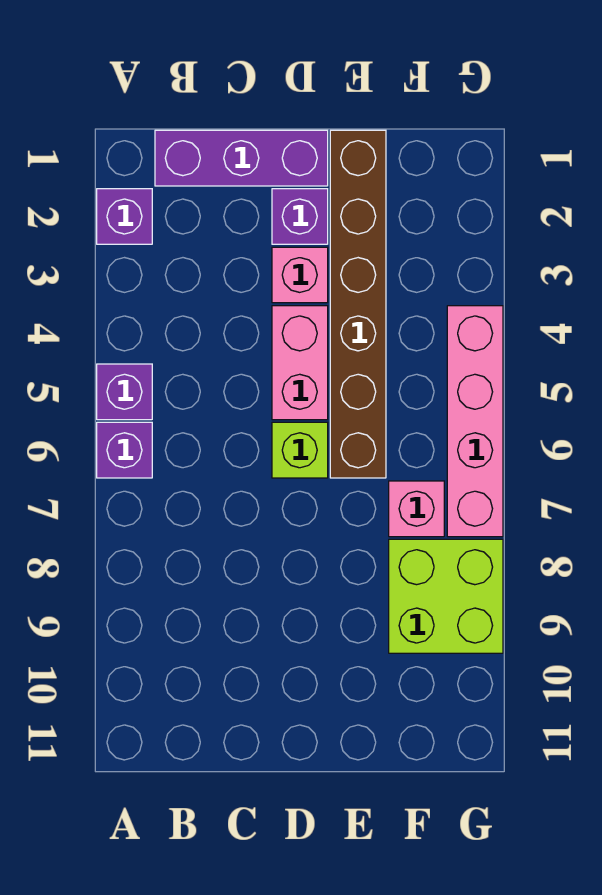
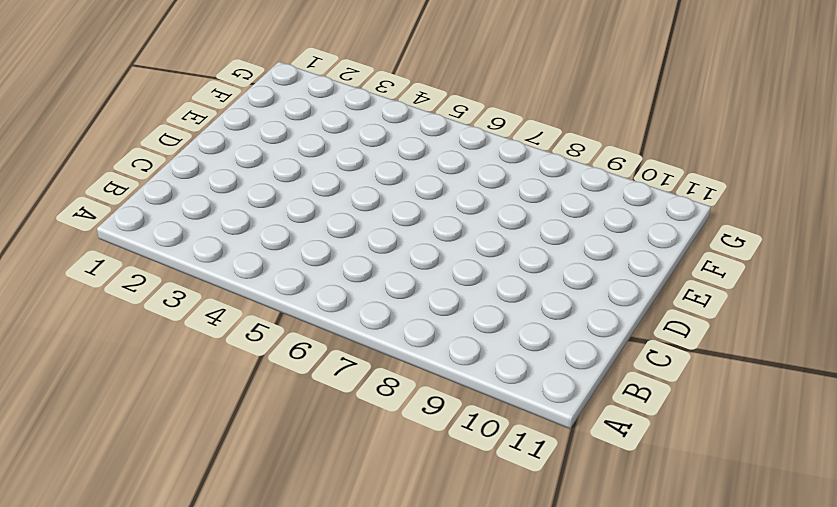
none -> purple 1x1 brick [97,189,152,244]
none -> purple 1x1 brick [97,364,152,420]
none -> purple 1x1 brick [97,422,152,478]

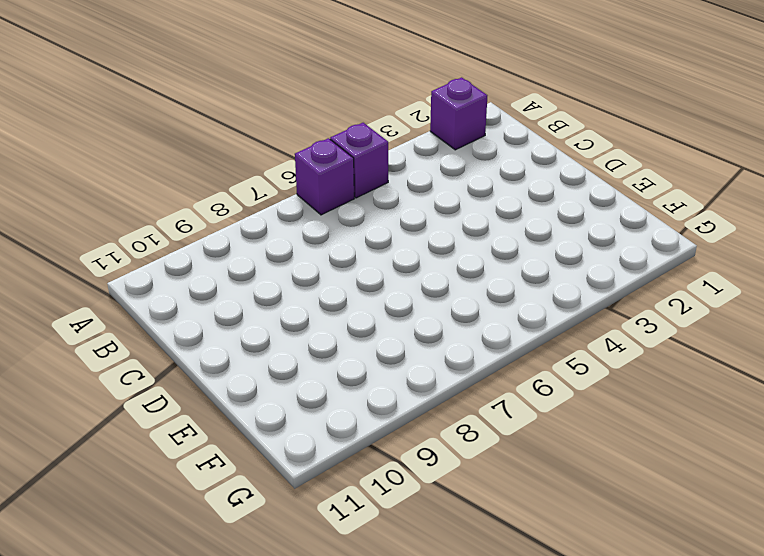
none -> purple 1x3 brick [155,130,328,186]
none -> purple 1x1 brick [272,189,328,244]
none -> pink 1x1 brick [272,247,328,303]

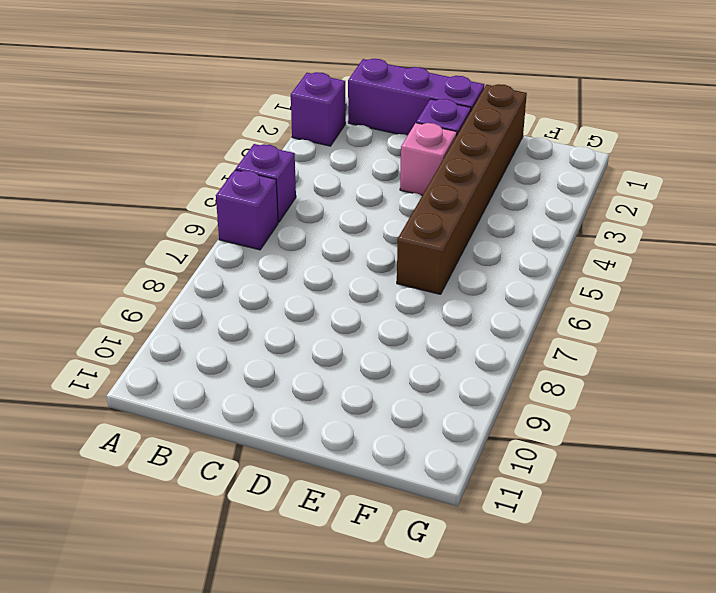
none -> pink 1x2 brick [272,306,328,420]
none -> lime 1x1 brick [272,422,328,478]
none -> pink 1x1 brick [389,481,444,537]

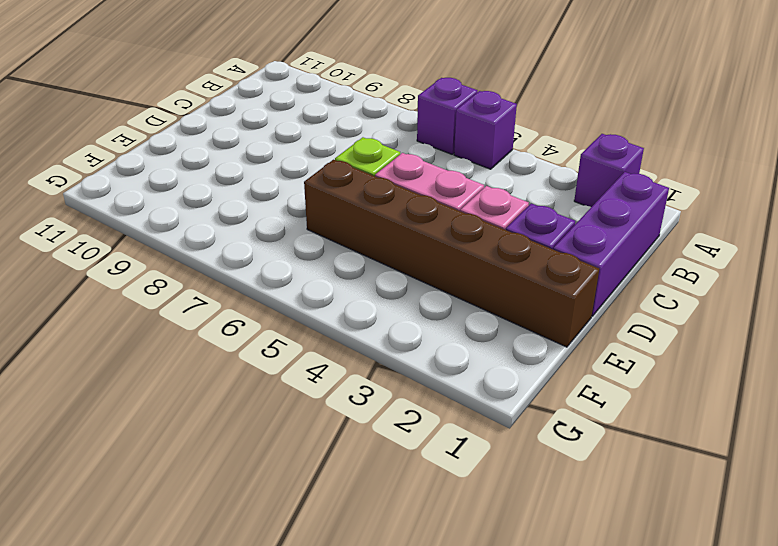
none -> pink 1x1 brick [389,481,444,537]
none -> lime 2x2 brick [389,539,503,653]
none -> pink 1x4 brick [447,306,503,537]

